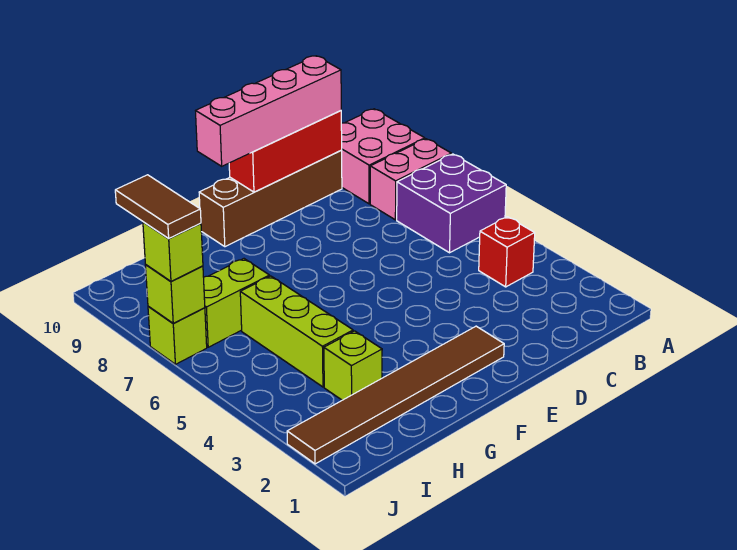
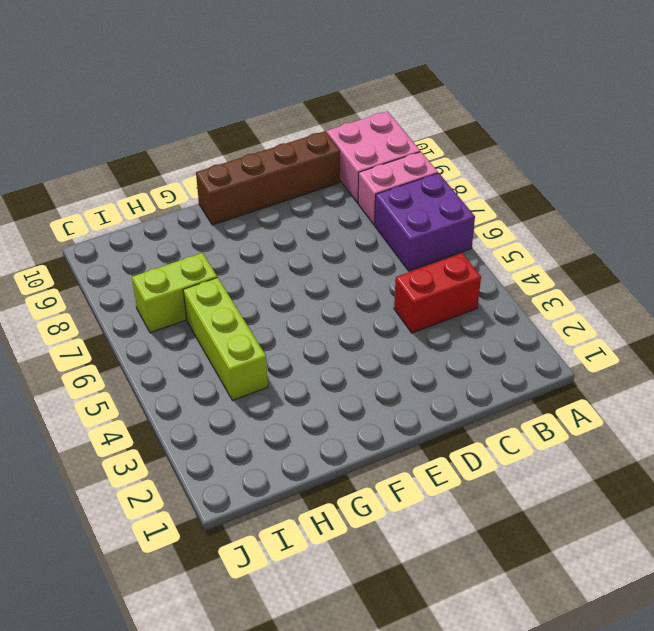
red 1x2 brick [394,253,481,333] -> red 1x1 brick [479,217,535,287]
none -> brown 1x6 tile [287,326,504,464]
none -> lime 1x1 brick [324,331,382,400]
none -> lime 1x1 brick [148,307,207,364]

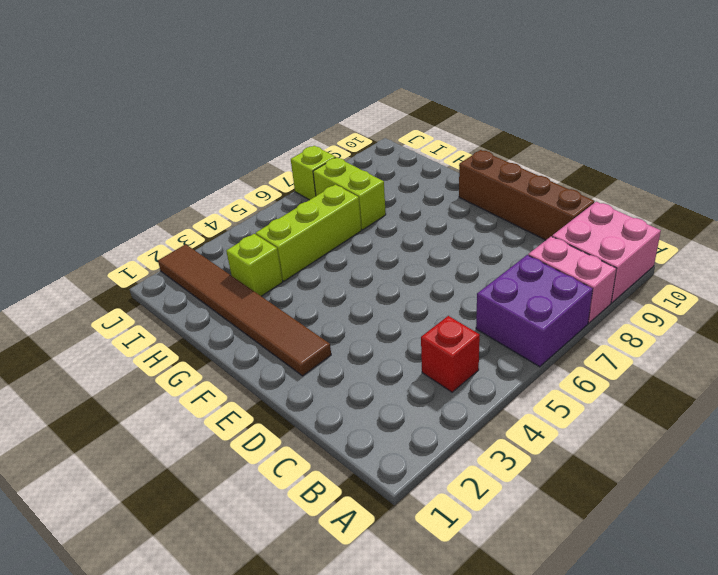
none -> red 1x3 brick [229,111,342,192]
none -> lime 1x1 brick [146,265,205,323]
none -> pink 1x4 brick [196,56,341,166]

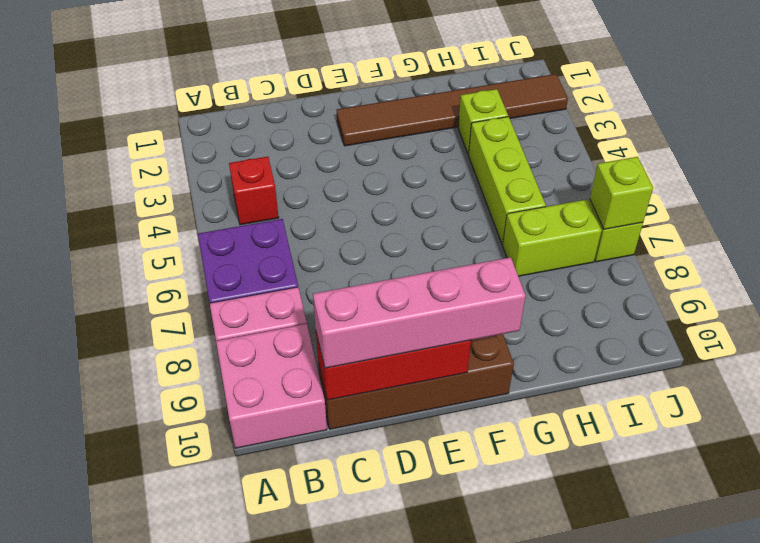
none -> lime 1x1 brick [143,222,203,282]
none -> brown 1x2 tile [115,175,201,239]

